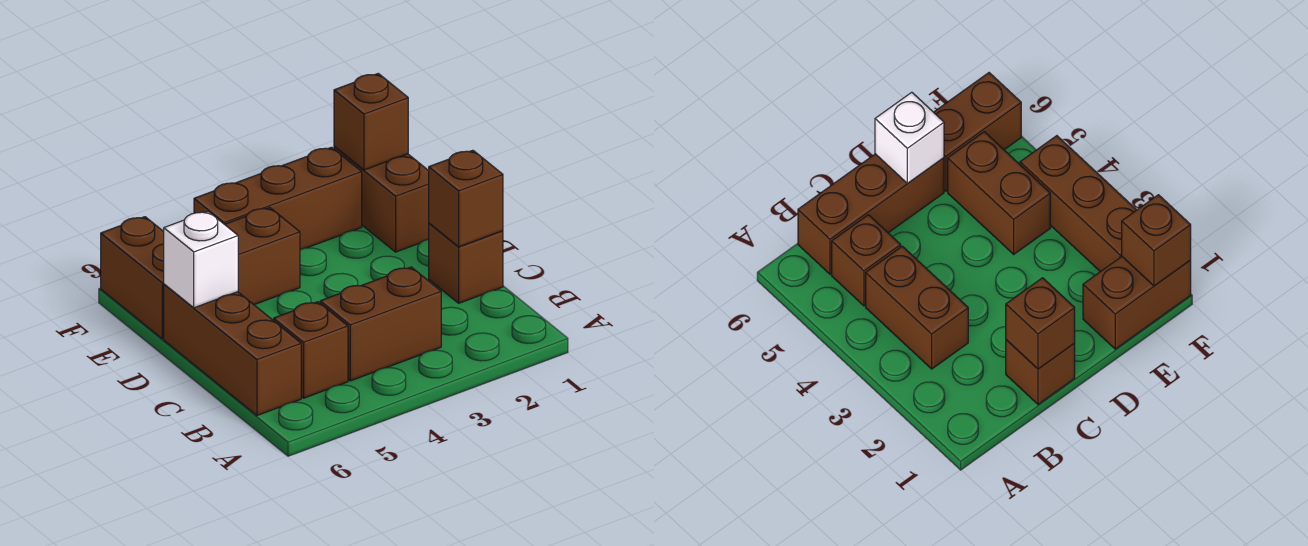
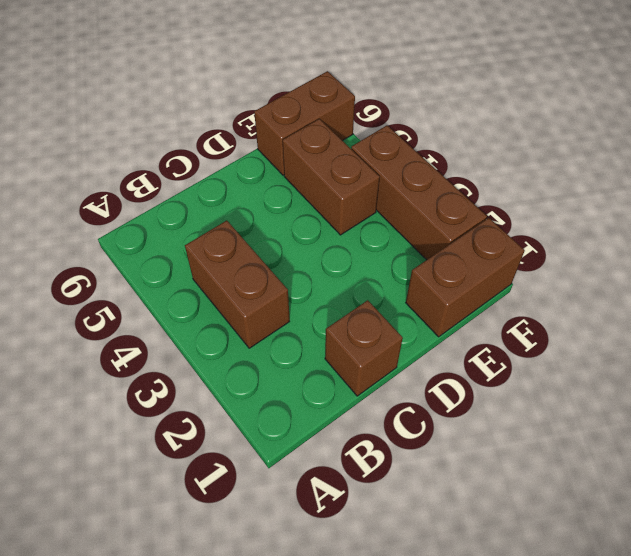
none -> brown 1x1 brick [274,302,348,398]
none -> brown 1x3 brick [164,284,301,416]

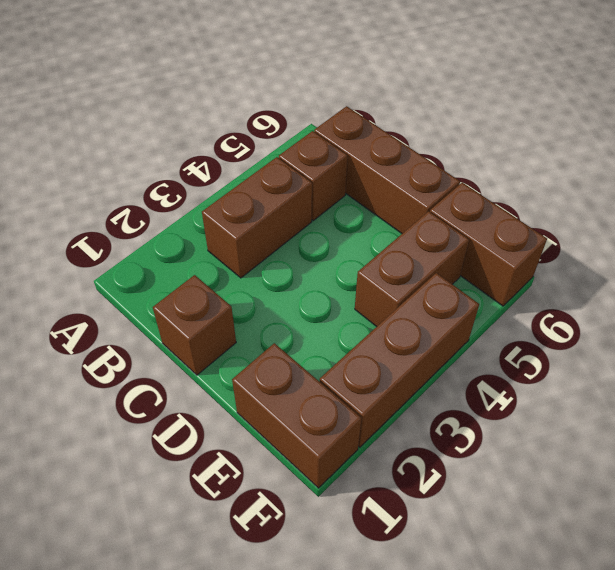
none -> brown 1x1 brick [429,150,503,247]
none -> white 1x1 brick [164,211,238,308]

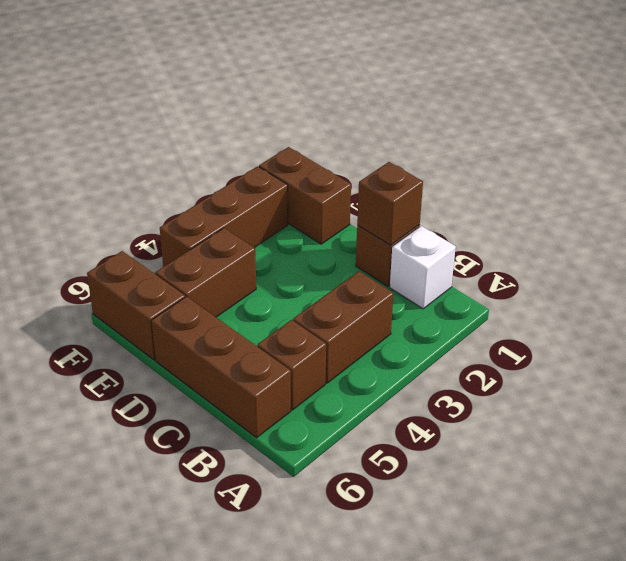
white 1x1 brick [390,226,456,309] -> white 1x1 brick moved to [164,211,238,308]
none -> brown 1x1 brick [334,74,408,170]

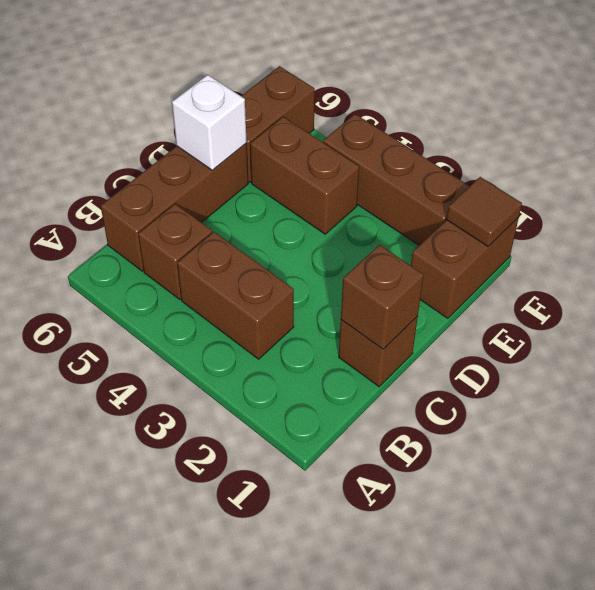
brown 1x1 tile [447,177,522,246] -> brown 1x1 brick [334,74,408,170]

